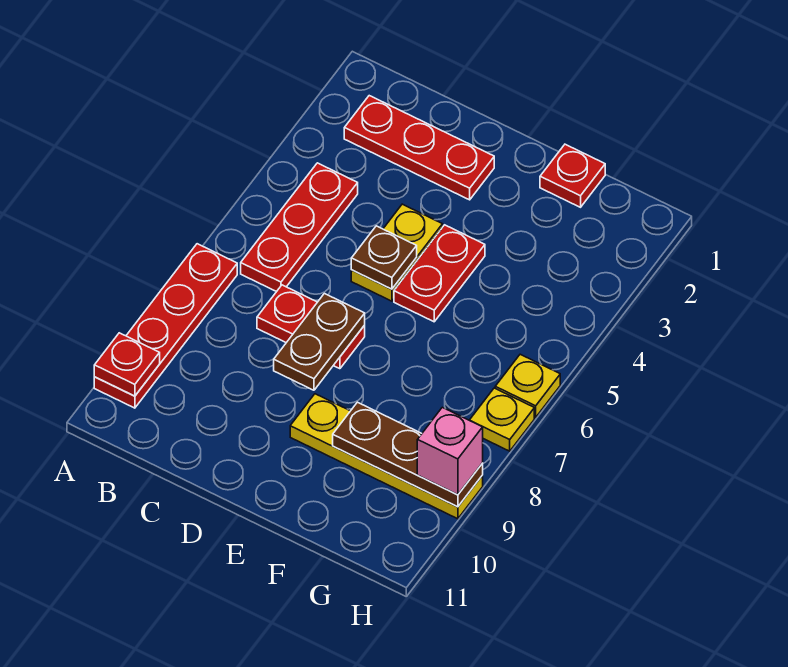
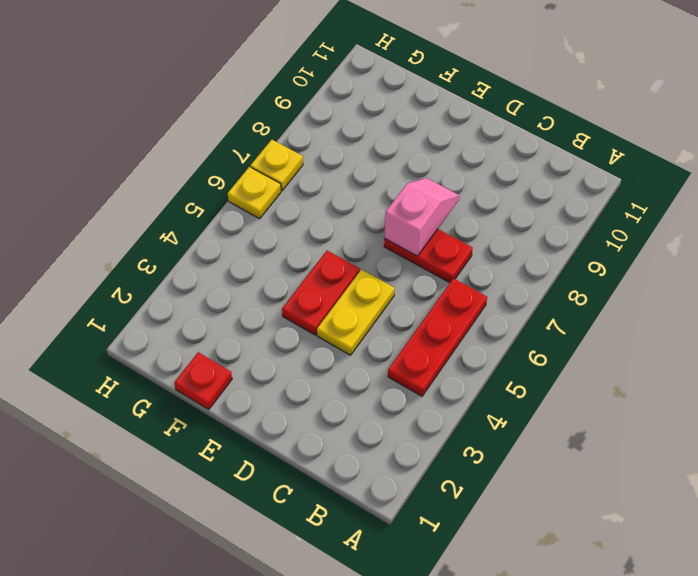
pink 1x2 slope [384,178,459,256] -> brown 1x2 plate [274,294,365,390]
none -> red 1x4 plate [94,244,237,408]
none -> red 1x3 plate [344,96,494,200]
none -> yellow 1x4 plate [290,394,483,519]

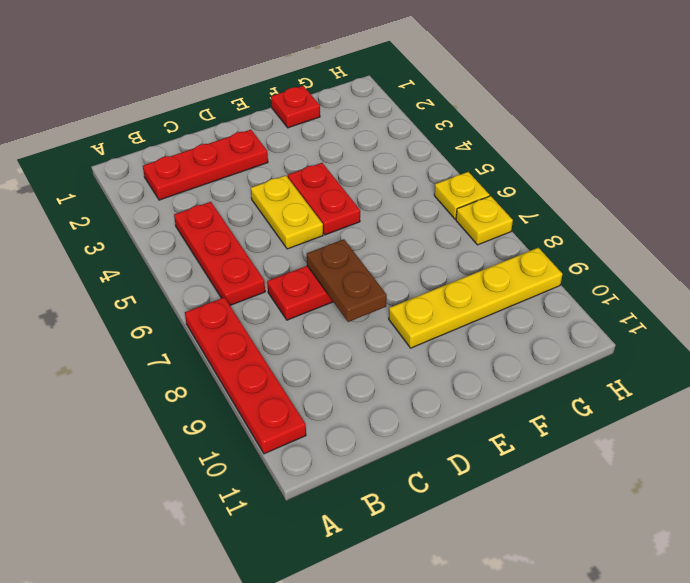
none -> red 1x1 plate [94,333,160,396]
none -> brown 1x1 plate [351,226,417,289]
none -> brown 1x3 plate [333,402,483,507]

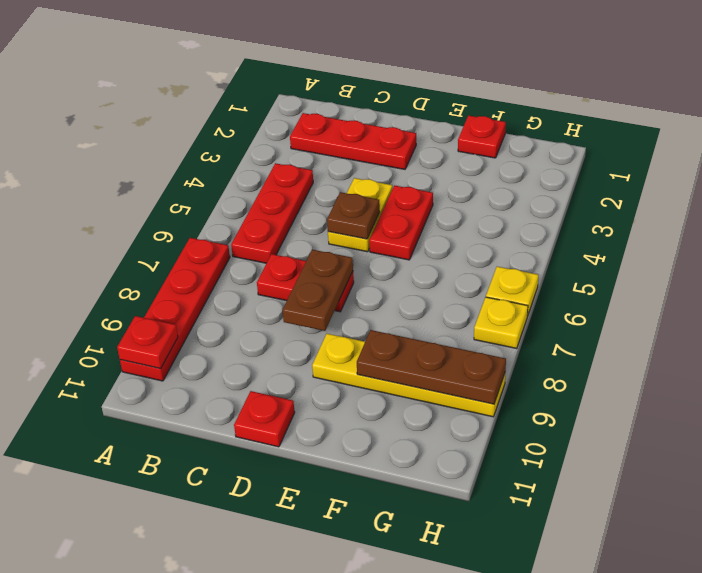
red 1x1 plate [234,391,295,447] -> none
none -> pink 1x1 brick [417,407,483,495]

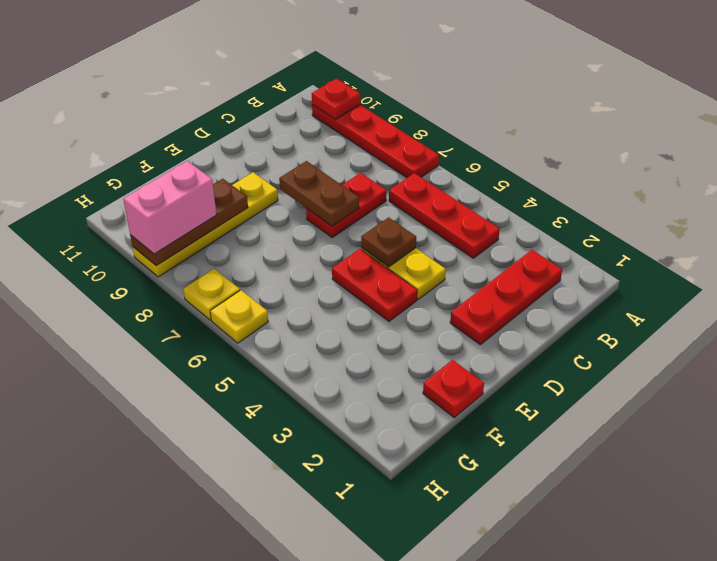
pink 1x2 brick [123,161,217,254] -> pink 1x1 brick [417,407,483,495]

